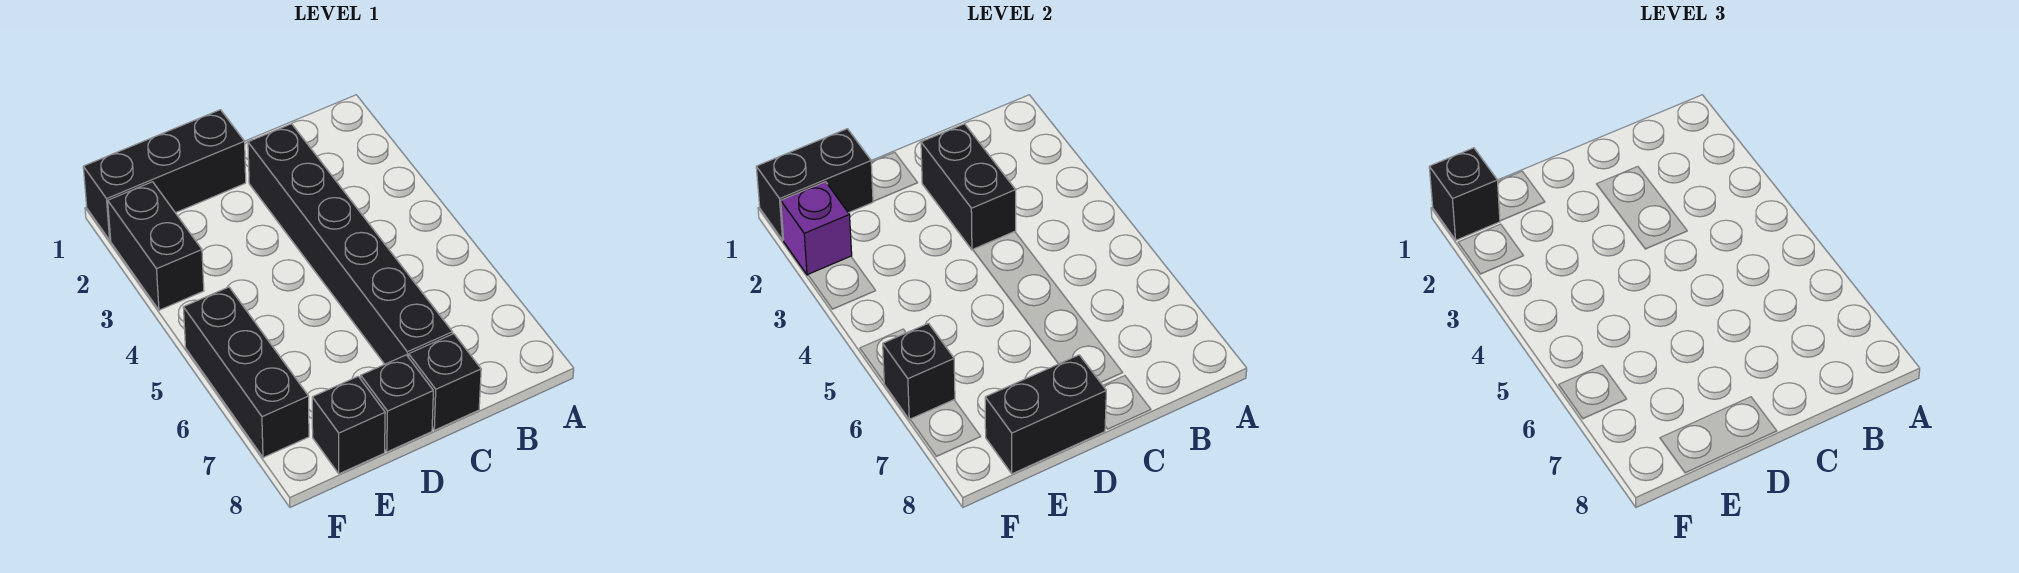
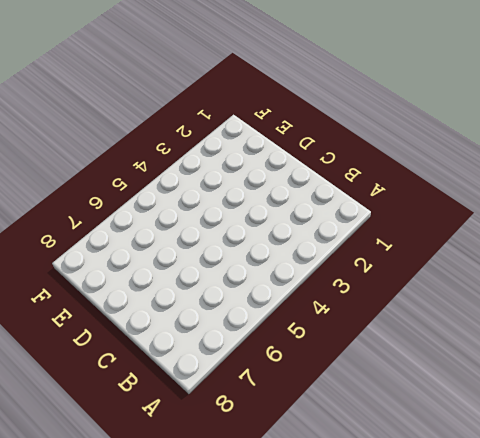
none -> black 1x6 brick [248,124,453,364]
none -> black 1x1 brick [409,334,481,430]
none -> black 1x3 brick [83,110,246,240]

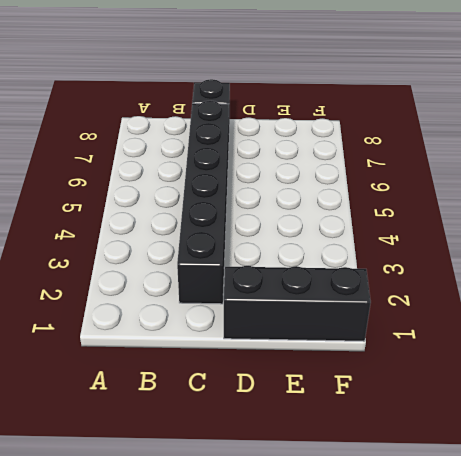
none -> black 1x1 brick [361,355,433,452]
none -> black 1x1 brick [312,376,385,474]
none -> black 1x2 brick [108,182,204,310]

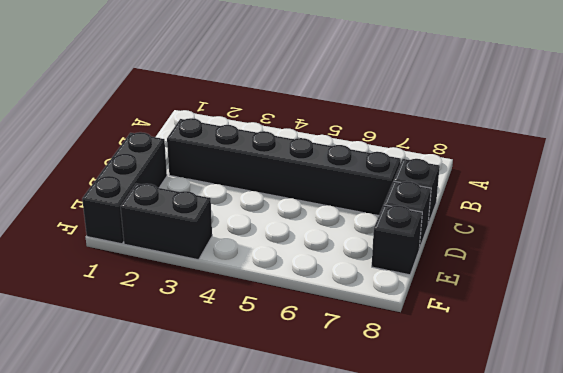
none -> black 1x3 brick [183,287,309,458]
none -> black 1x2 brick [921,124,1016,250]
none -> black 1x2 brick [985,355,1106,474]

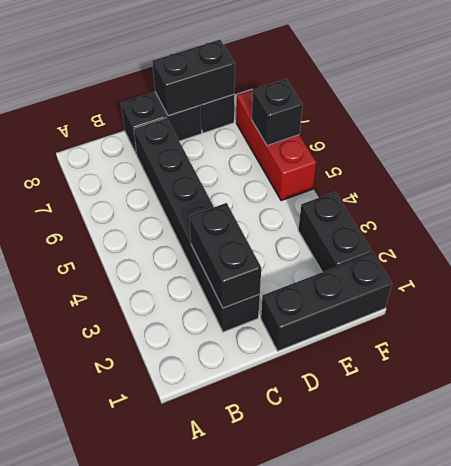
red 1x3 brick [236,90,316,201] -> black 1x3 brick [183,287,309,458]
none -> black 1x2 brick [756,129,873,240]
none -> purple 1x1 brick [781,182,852,275]
none -> black 1x1 brick [1429,148,1500,240]

